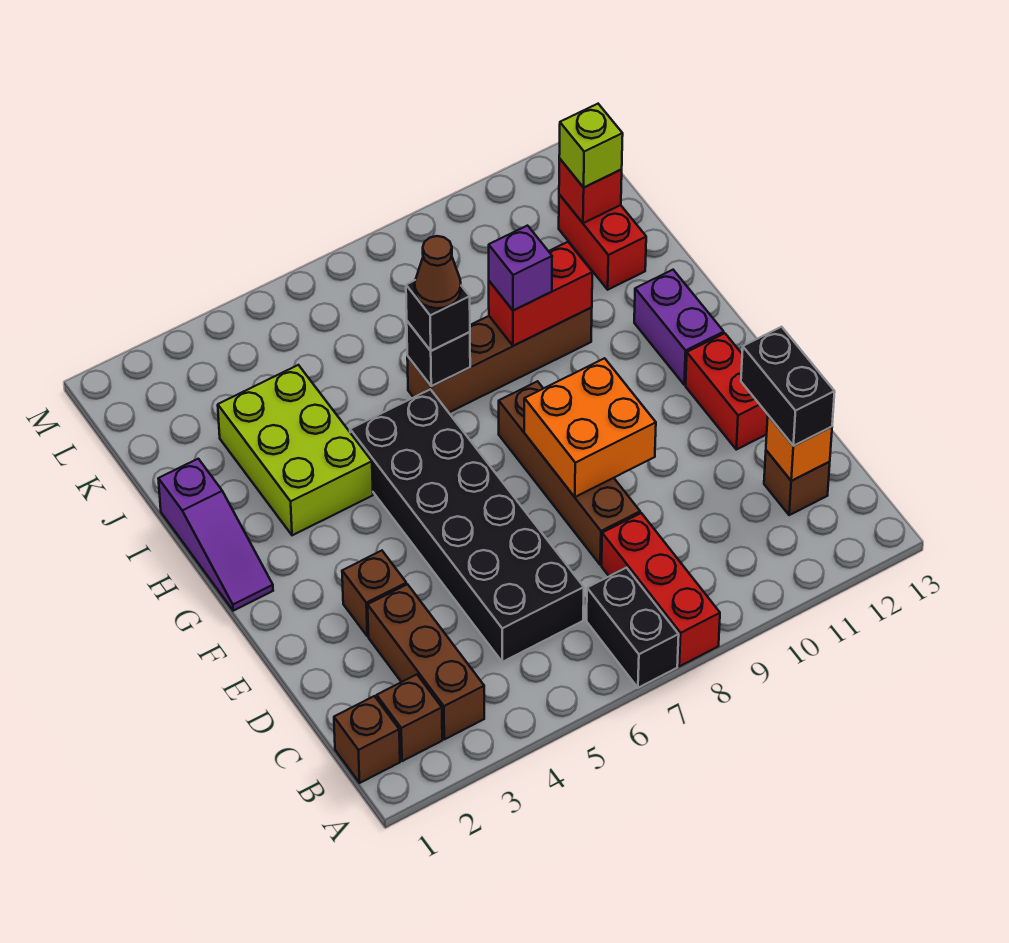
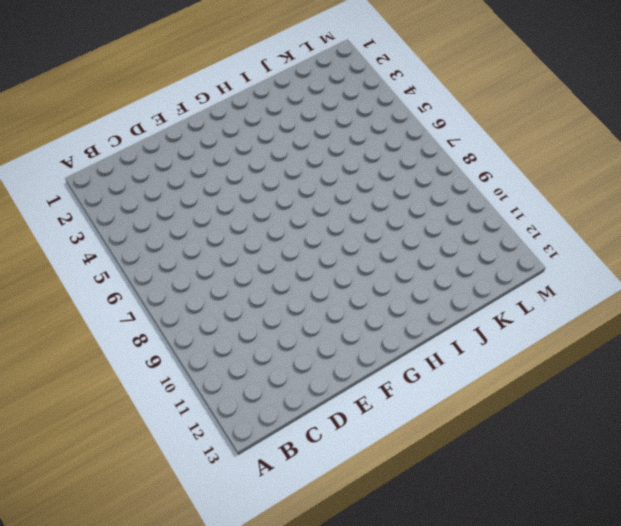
none -> black 1x2 brick [587,568,679,688]
none -> red 1x3 brick [602,513,720,666]
none -> brown 1x1 brick [334,696,400,783]

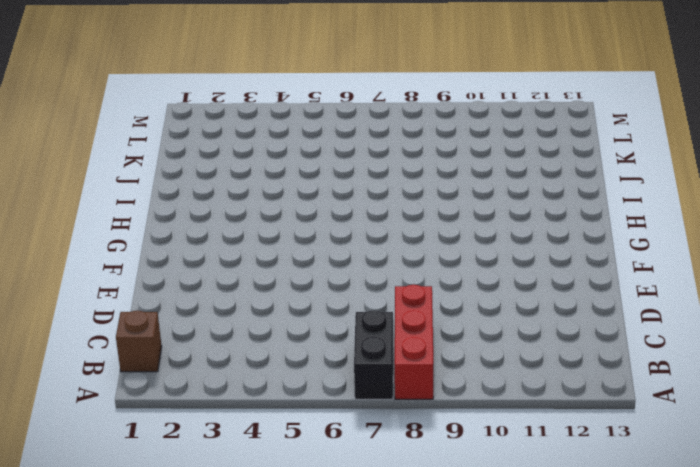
none -> brown 1x1 brick [377,675,442,761]
none -> brown 1x3 brick [368,584,484,739]
none -> black 2x6 brick [350,389,584,662]

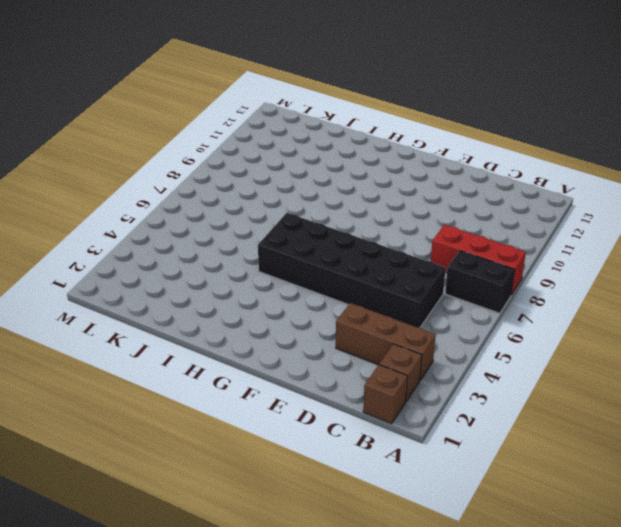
none -> brown 1x1 brick [764,450,830,515]
none -> brown 1x4 brick [499,381,640,565]
none -> brown 1x1 brick [342,551,406,636]

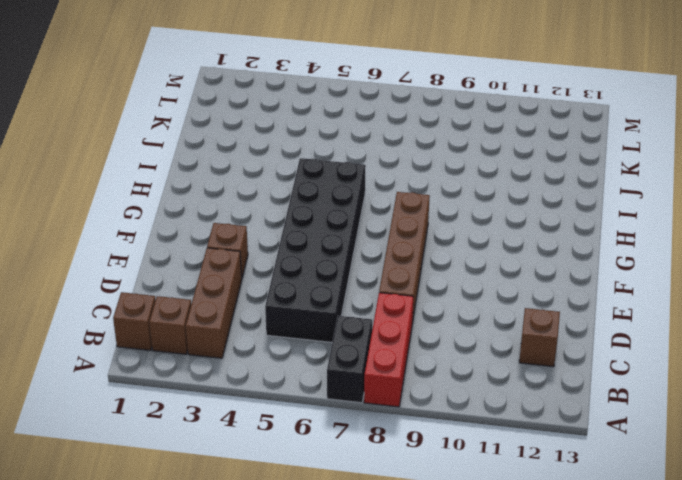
none -> red 1x2 brick [686,333,768,450]
none -> purple 1x3 slope [158,459,273,611]
none -> purple 1x2 brick [634,270,724,385]

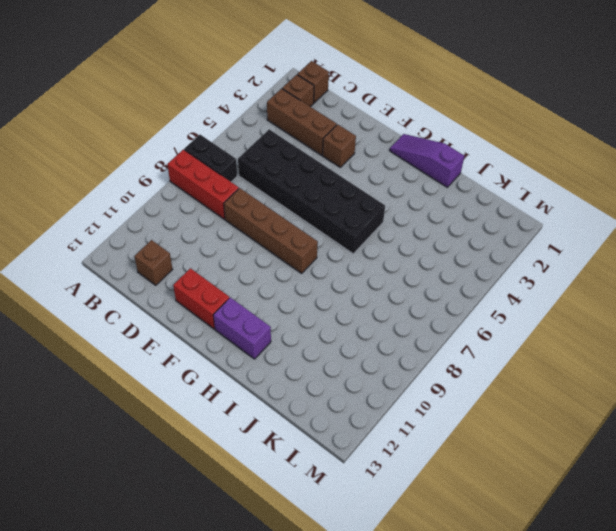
none -> lime 2x3 brick [218,365,373,535]
none -> brown 1x4 brick [407,307,592,412]
none -> red 1x2 brick [559,194,646,290]

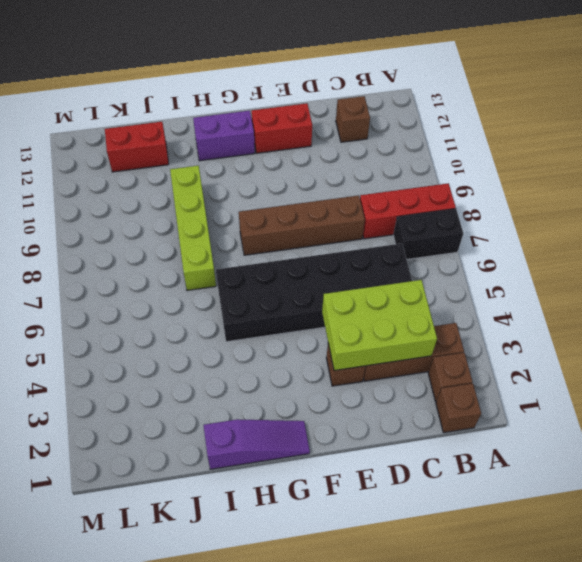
lime 2x3 brick [322,280,437,370] -> lime 2x3 brick moved to [218,365,373,535]
lime 1x4 brick [170,166,216,290] -> brown 1x4 brick [407,307,592,412]
none -> orange 1x1 brick [766,415,832,481]
none -> orange 2x2 brick [524,358,656,497]
none -> black 1x1 brick [407,321,470,386]

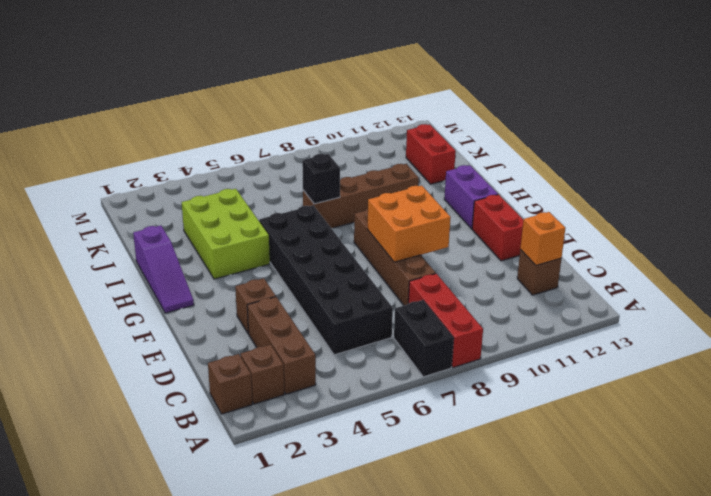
none -> red 1x2 brick [489,242,592,346]
none -> red 1x1 brick [559,159,622,223]
none -> black 1x2 brick [741,327,835,446]

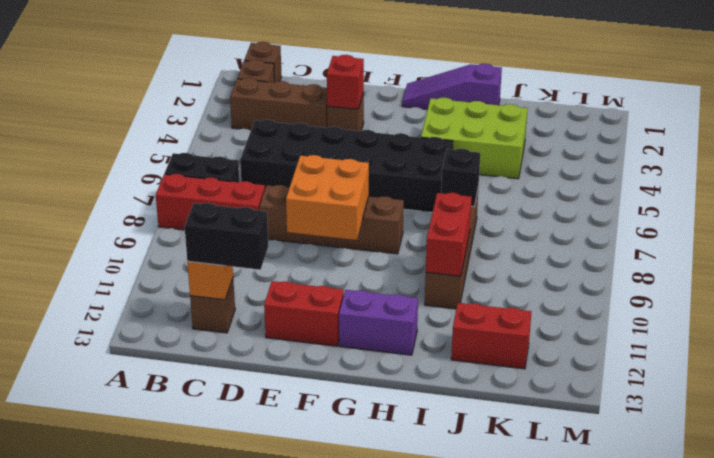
red 1x1 brick [327,55,364,109] -> red 1x1 brick moved to [559,159,622,223]
none -> black 1x1 brick [406,280,470,351]
none -> purple 1x1 brick [489,226,552,311]
none -> lime 1x1 brick [559,104,623,187]

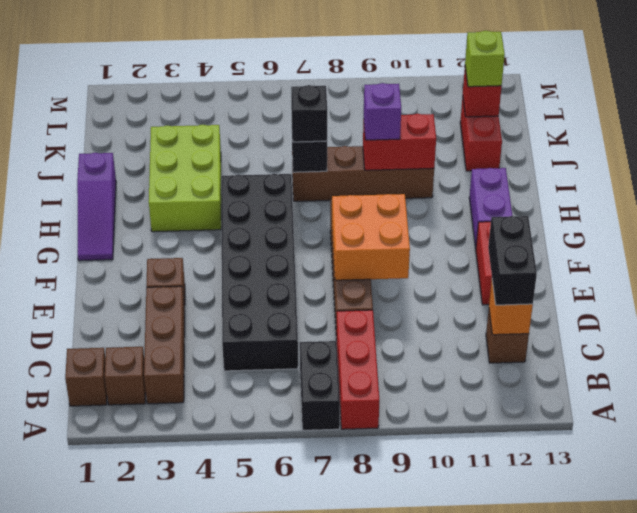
none -> brown 1x1 cone [415,236,461,308]

